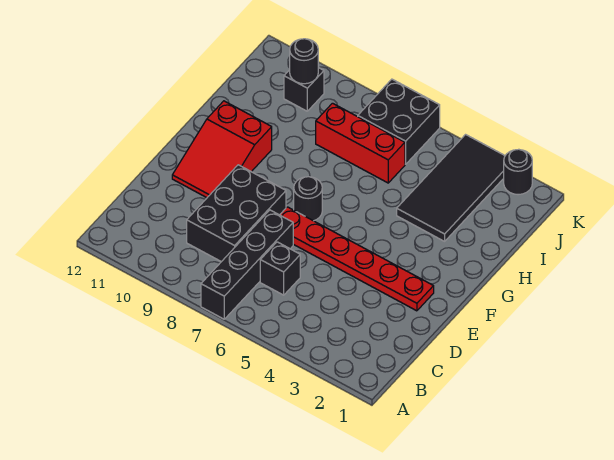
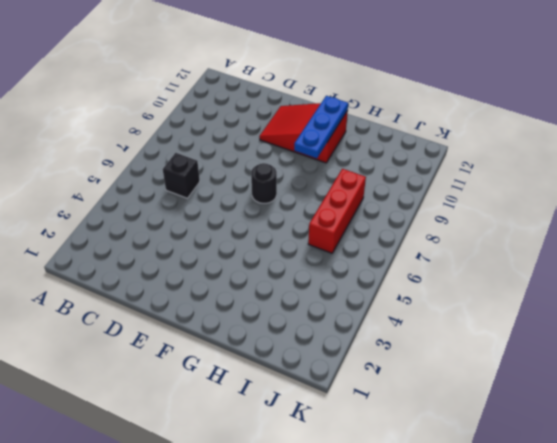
blue 1x3 plate [294,96,348,158] -> none
none -> black 1x4 brick [201,210,293,319]
none -> black 2x3 brick [187,165,286,262]
none -> red 1x6 plate [280,207,434,311]

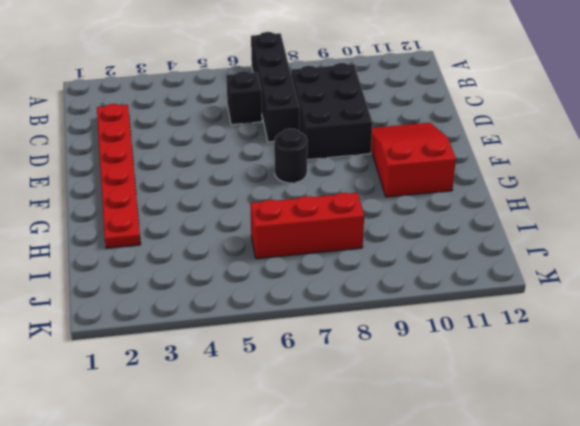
red 1x6 plate [97,104,141,248] -> red 1x6 plate turned to [280,207,434,311]
none -> black 2x4 tile [397,135,505,241]
none -> black 2x2 brick [358,79,440,164]
none -> black 1x1 brick [284,68,324,111]

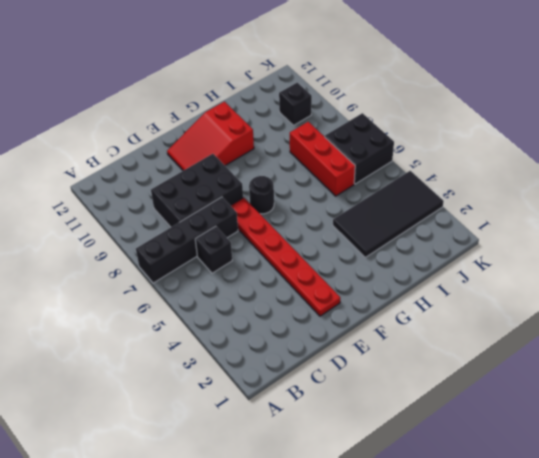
none -> black 1x1 round brick [504,149,532,195]
none -> black 1x1 round brick [290,39,319,84]

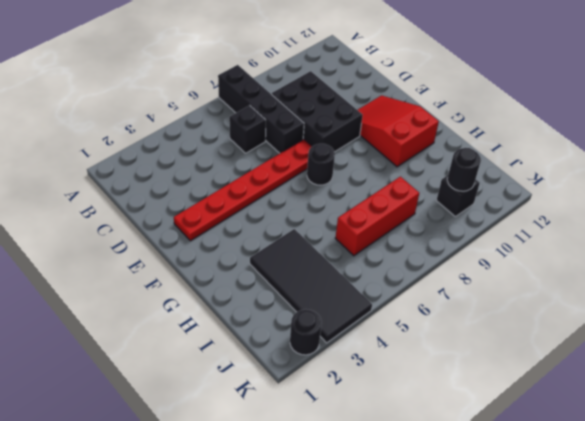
none -> black 2x2 brick [358,79,440,164]

